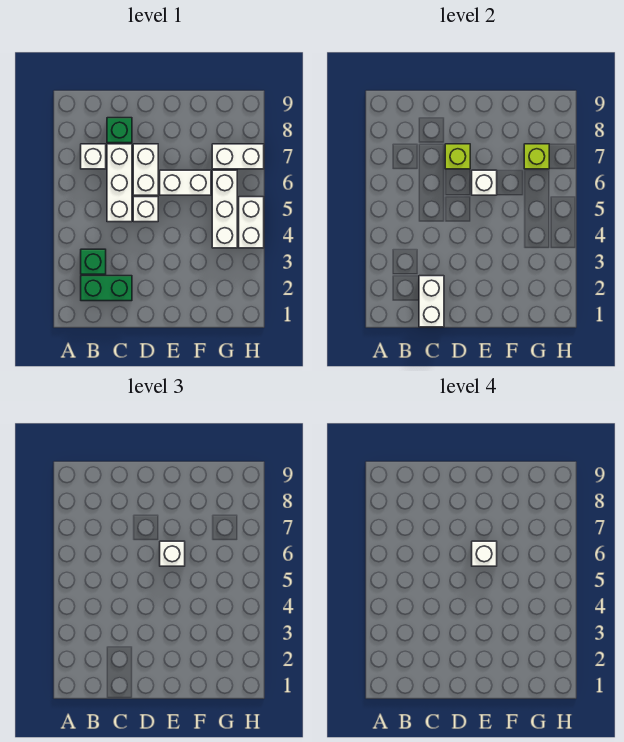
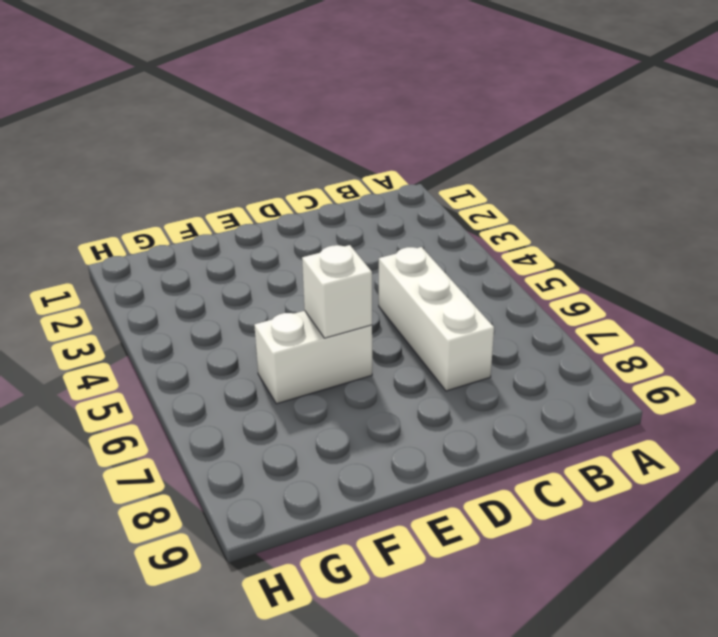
none -> green 1x2 brick [81,276,132,301]
none -> green 1x1 brick [81,249,106,274]
none -> white 1x1 brick [81,144,106,169]

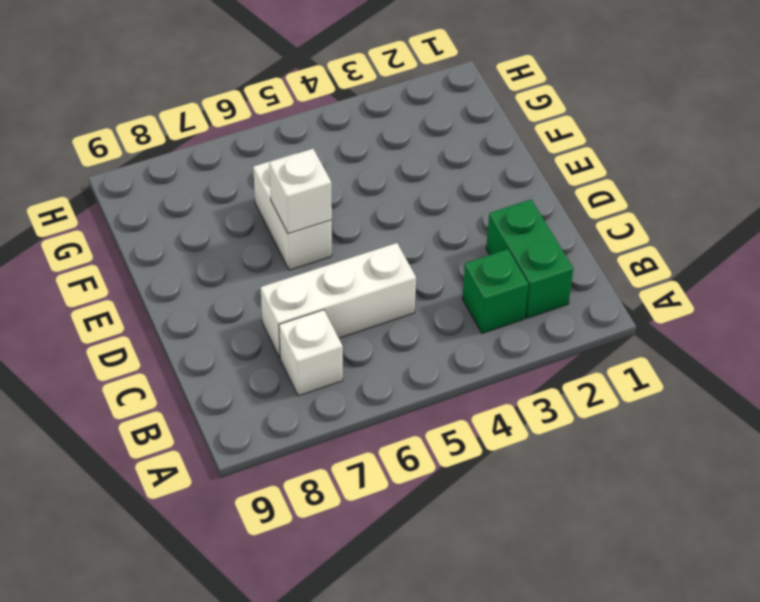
none -> green 1x1 brick [107,118,132,143]
none -> white 1x1 brick [133,197,158,222]
none -> white 1x2 brick [133,144,158,195]

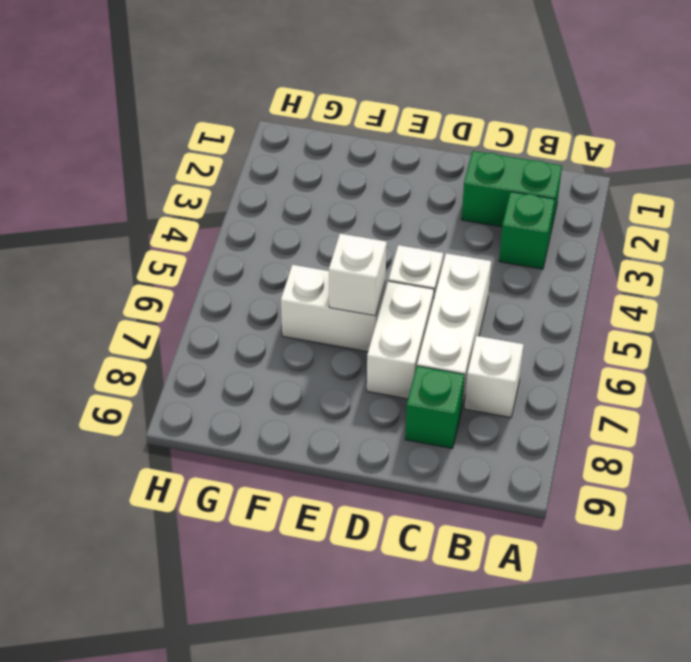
none -> white 1x3 brick [212,170,237,248]
none -> white 1x2 brick [212,144,264,169]
none -> white 1x2 brick [239,197,264,248]

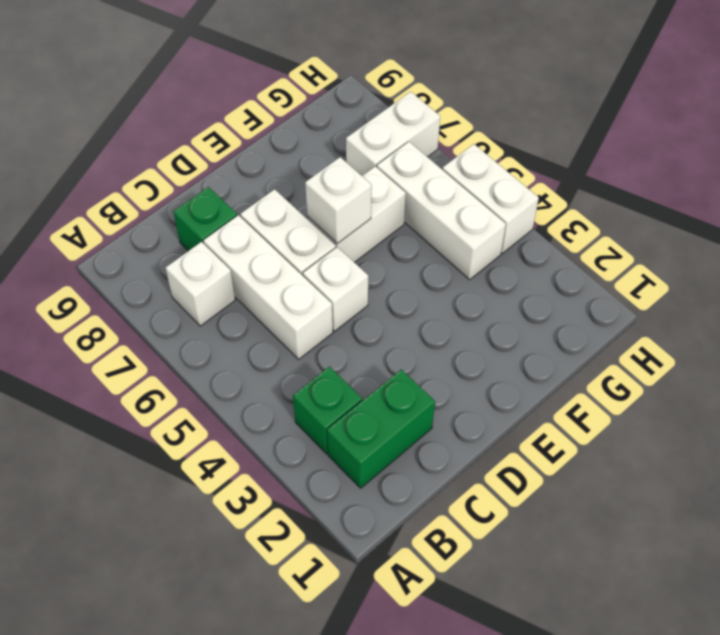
none -> white 1x2 brick [419,276,444,327]
none -> lime 1x1 brick [445,144,470,169]
none -> lime 1x1 brick [524,144,549,169]

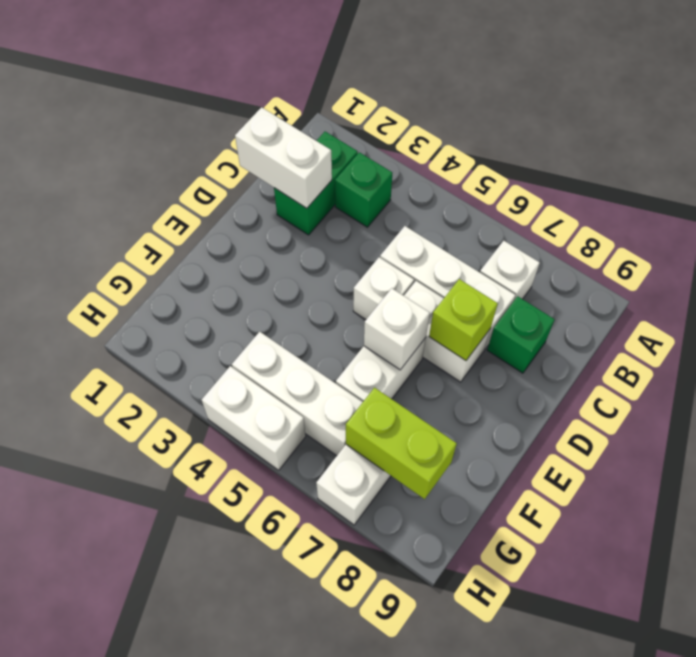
lime 1x2 brick [346,388,457,499] -> lime 1x1 brick [524,144,549,169]
none -> white 1x1 brick [160,541,185,566]
none -> white 1x1 brick [472,541,497,566]

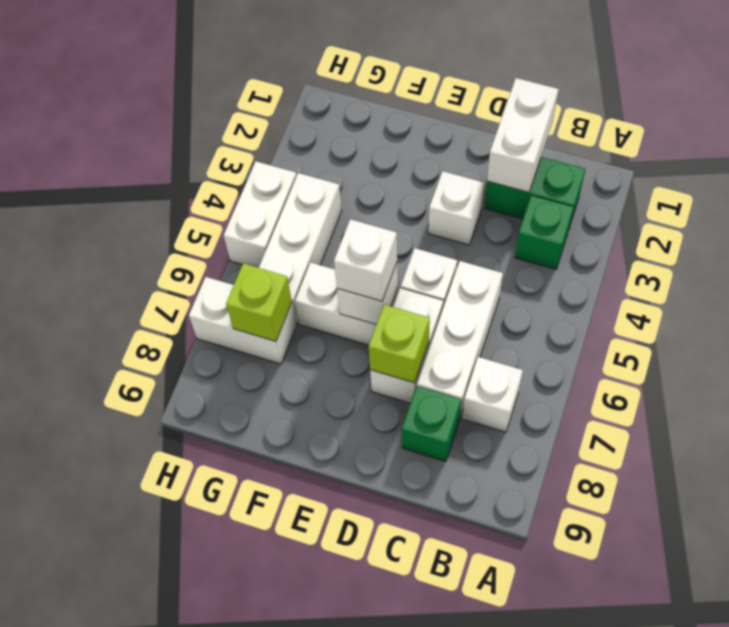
white 1x1 brick [429,171,484,245] -> white 1x1 brick moved to [472,541,497,566]

